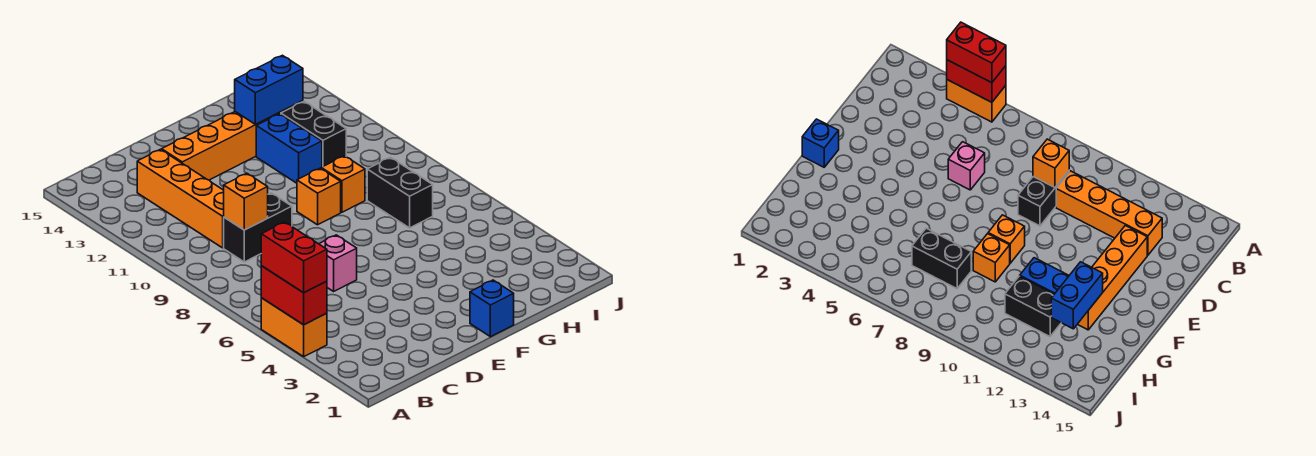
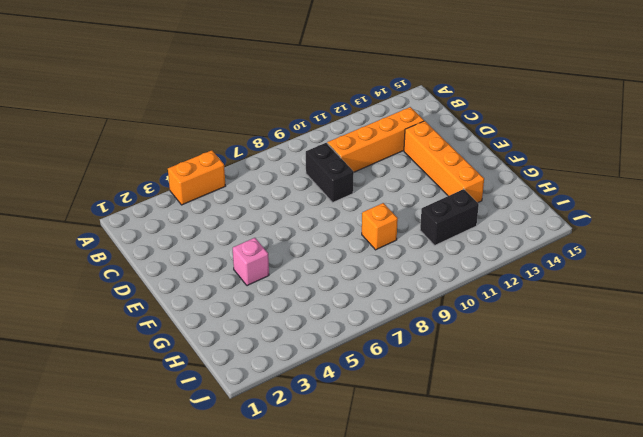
pink 1x1 brick [233,238,269,286] -> pink 1x1 brick moved to [319,235,357,291]
none -> blue 1x1 brick [470,280,514,337]
none -> orange 1x1 brick [297,168,341,225]
none -> blue 1x2 brick [256,114,322,183]

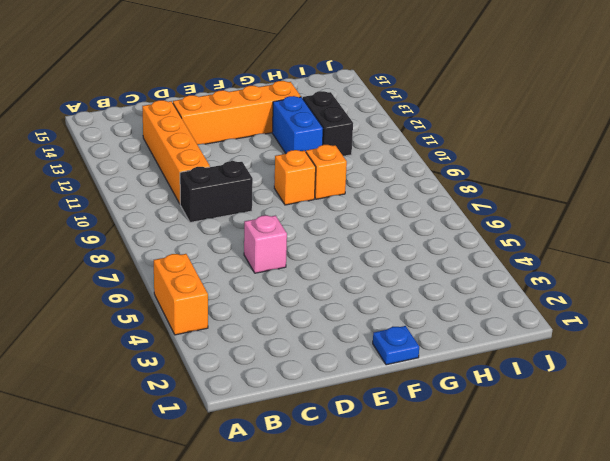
blue 1x1 plate [373,326,419,365] -> blue 1x1 brick [470,280,514,337]
none -> black 1x2 brick [367,157,433,228]
none -> red 1x2 brick [261,266,327,325]
none -> orange 1x1 brick [224,173,268,230]

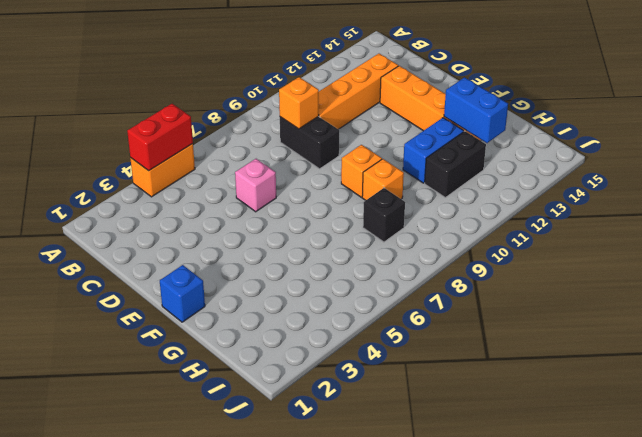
black 1x1 brick [363,188,405,242] -> black 1x2 brick [367,157,433,228]
none -> red 1x2 brick [261,222,327,293]

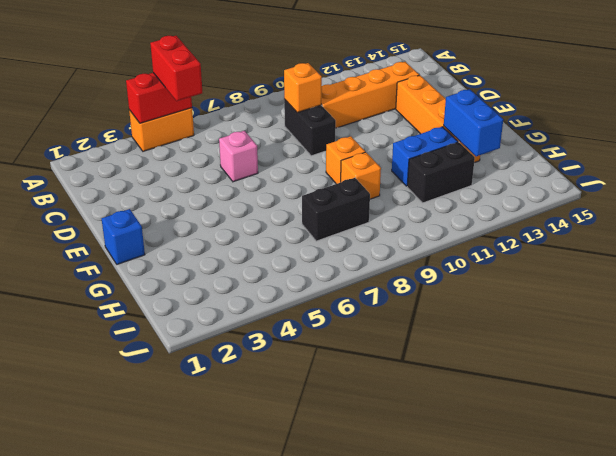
red 1x2 brick [150,36,203,101] -> red 1x2 brick turned to [261,222,327,293]

